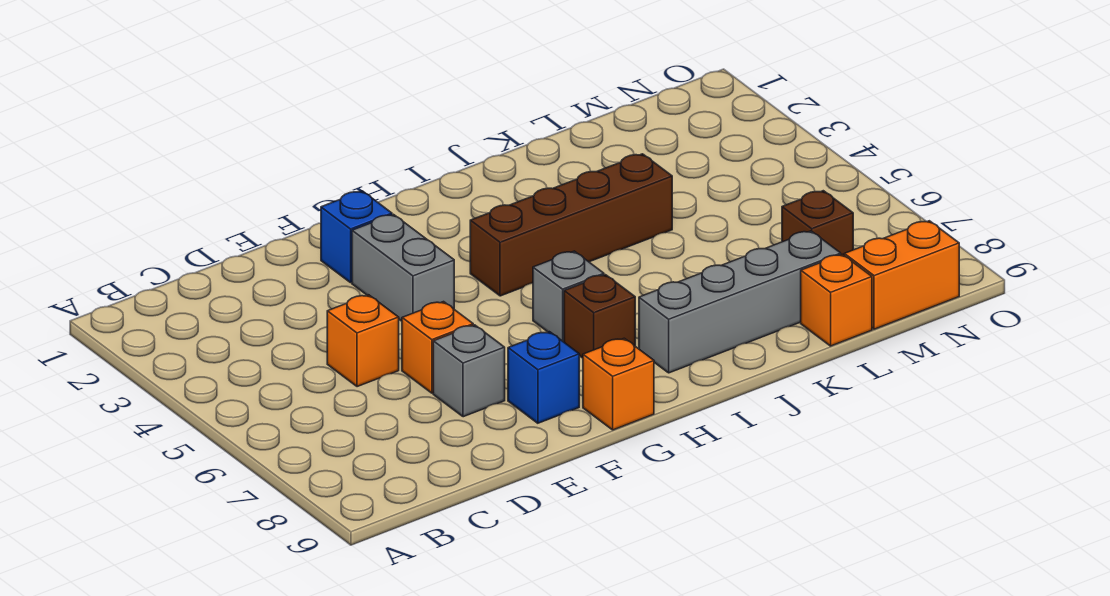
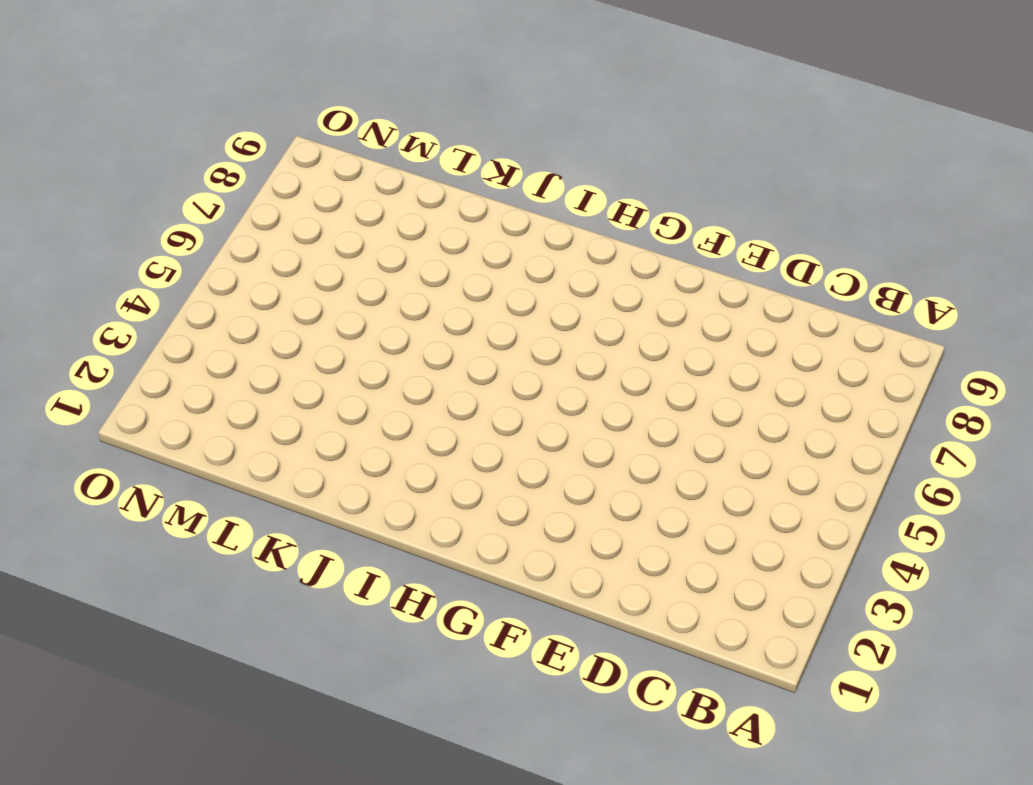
none -> orange 1x1 brick [327,295,399,387]
none -> orange 1x1 brick [402,302,473,393]
none -> grey 1x1 brick [433,325,505,417]

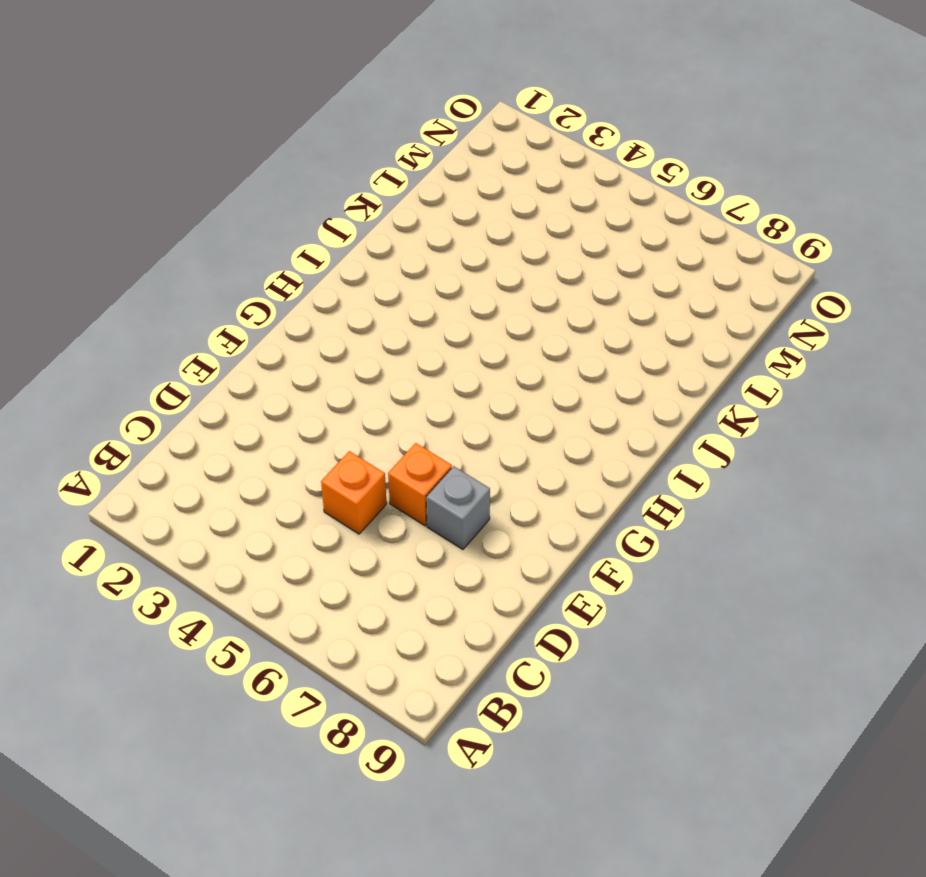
none -> blue 1x1 brick [321,191,392,283]
none -> grey 1x2 brick [352,214,454,321]
none -> blue 1x1 brick [508,332,579,423]

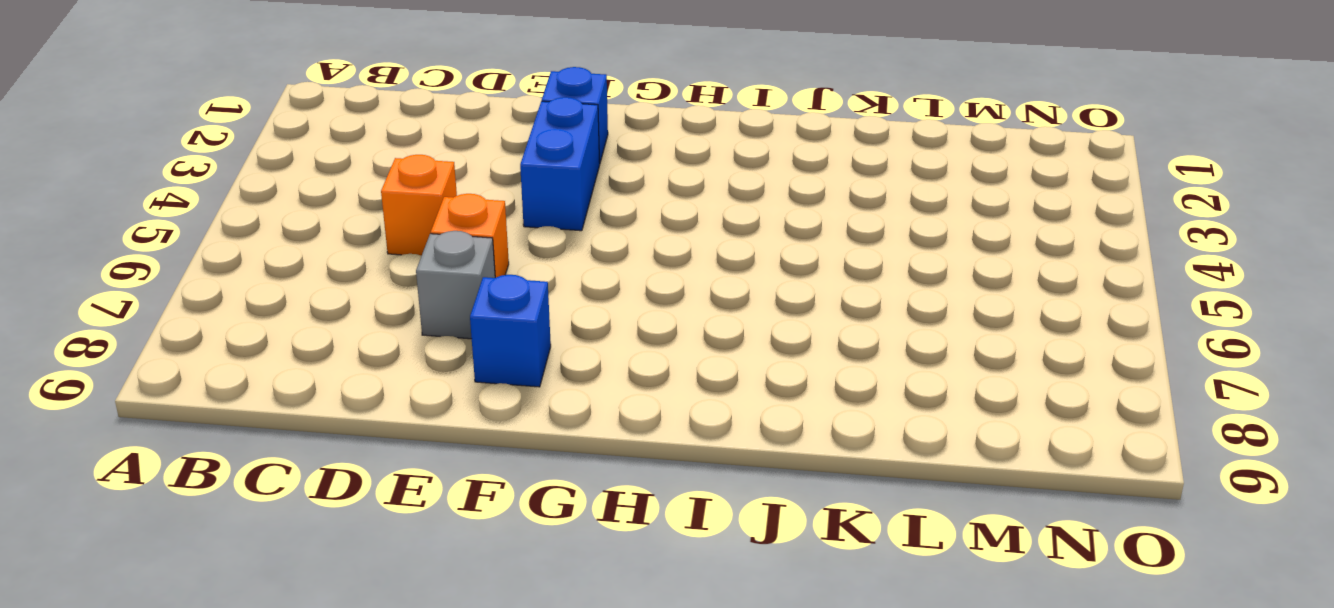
blue 1x2 brick [520,97,600,231] -> grey 1x2 brick [352,214,454,321]
none -> orange 1x1 brick [583,338,654,430]
none -> brown 1x4 brick [470,154,672,296]
none -> grey 1x1 brick [533,251,604,342]

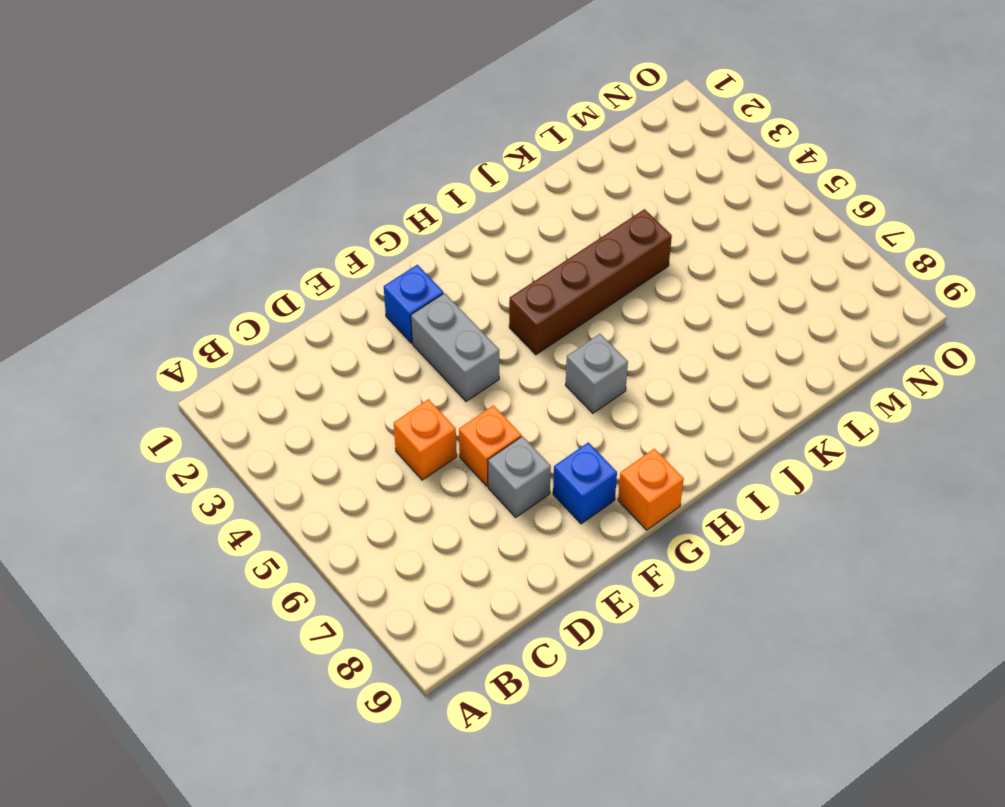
none -> brown 1x1 brick [564,275,635,358]
none -> grey 1x4 brick [639,231,841,373]
none -> orange 1x1 brick [801,254,872,346]

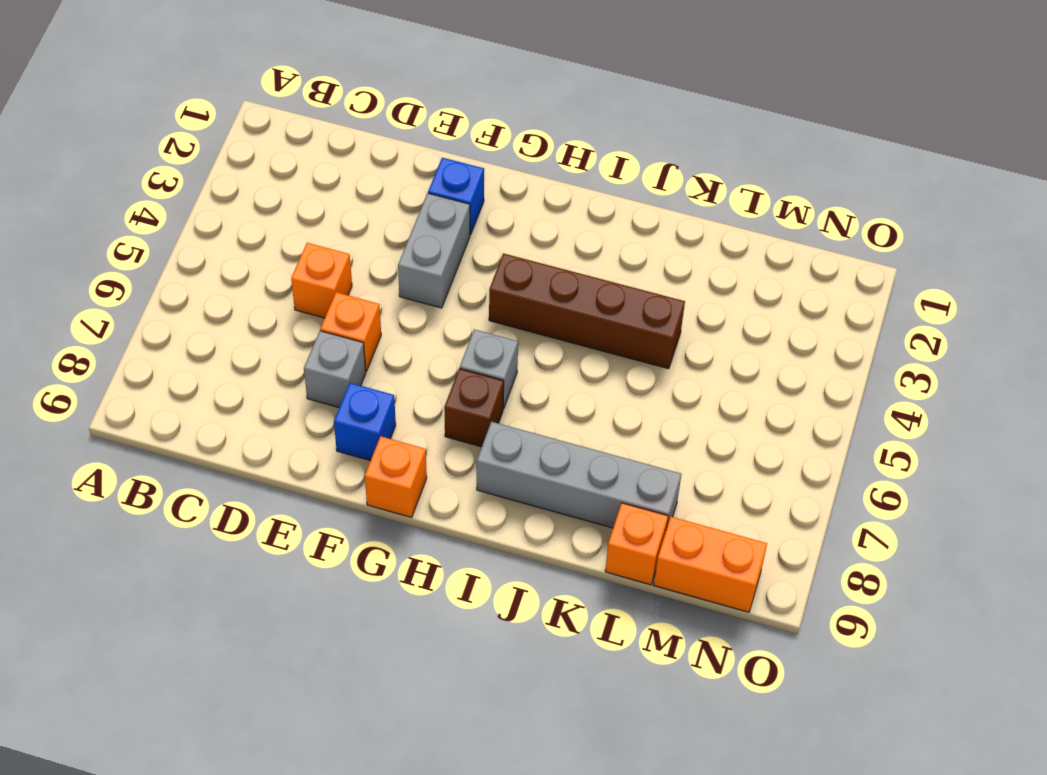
none -> brown 1x1 brick [782,191,853,255]

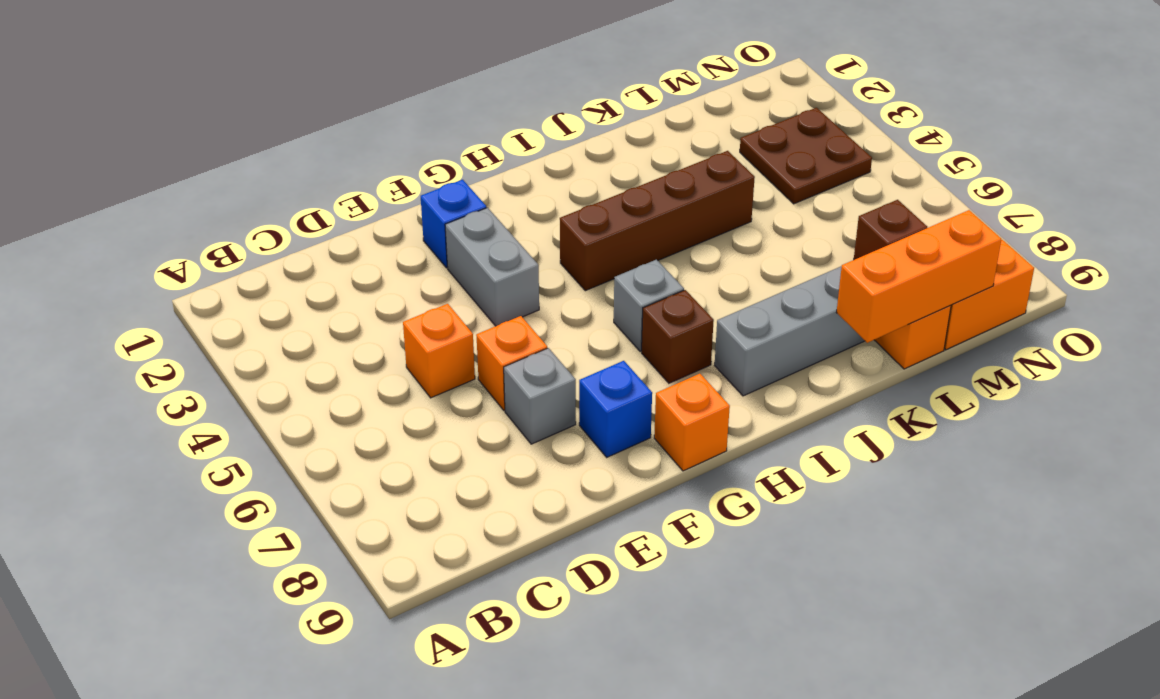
orange 1x3 brick [837,210,1001,343] -> none
brown 2x2 plate [740,108,872,204] -> none

